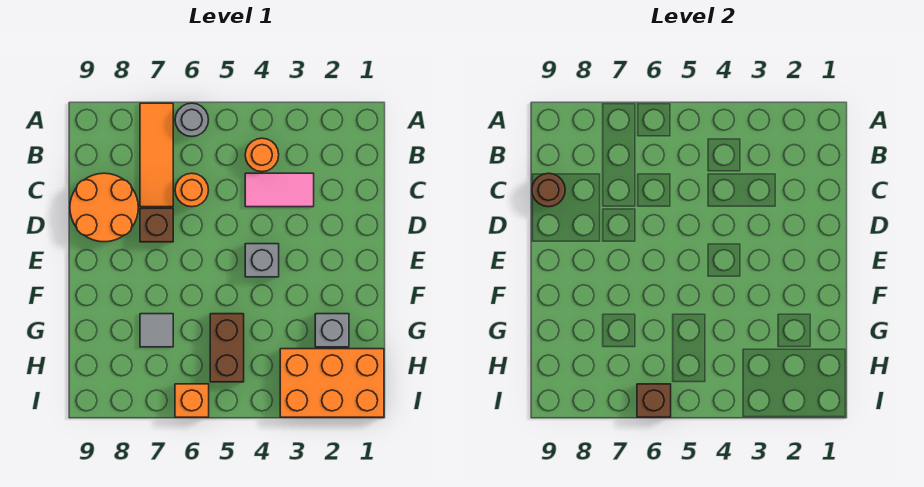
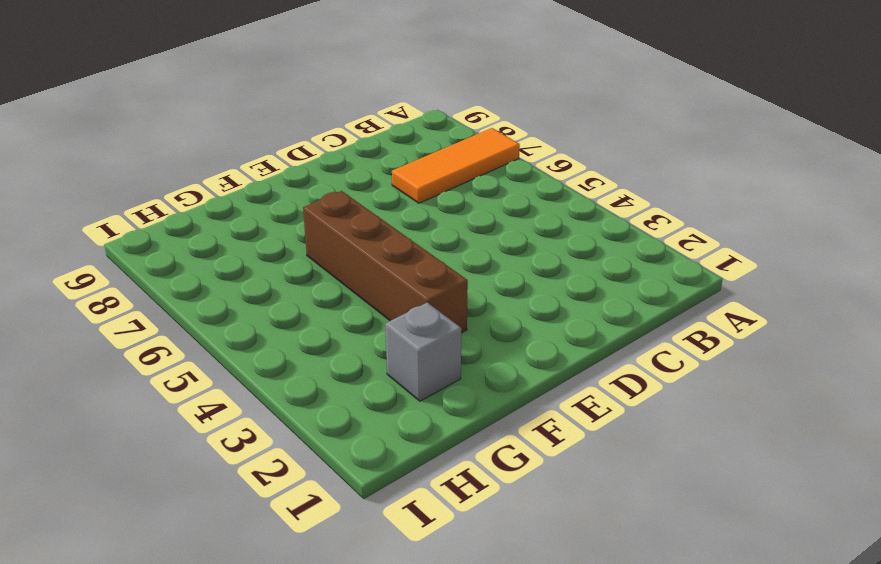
brown 1x4 brick [303,191,468,333] -> none
none -> grey 1x1 round brick [175,103,208,137]
none -> orange 1x1 round brick [245,138,279,172]
none -> pink 1x2 tile [245,173,314,207]

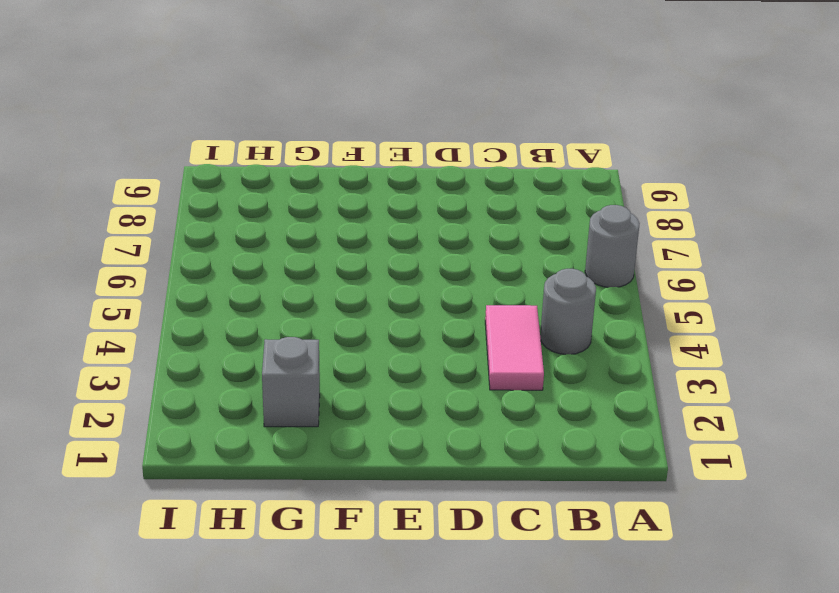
grey 1x1 round brick [540,269,596,354] -> orange 1x1 round brick [245,138,279,172]
none -> orange 1x3 tile [140,103,173,207]
none -> orange 1x1 round brick [175,173,208,207]
none -> orange 2x2 round brick [70,173,138,242]

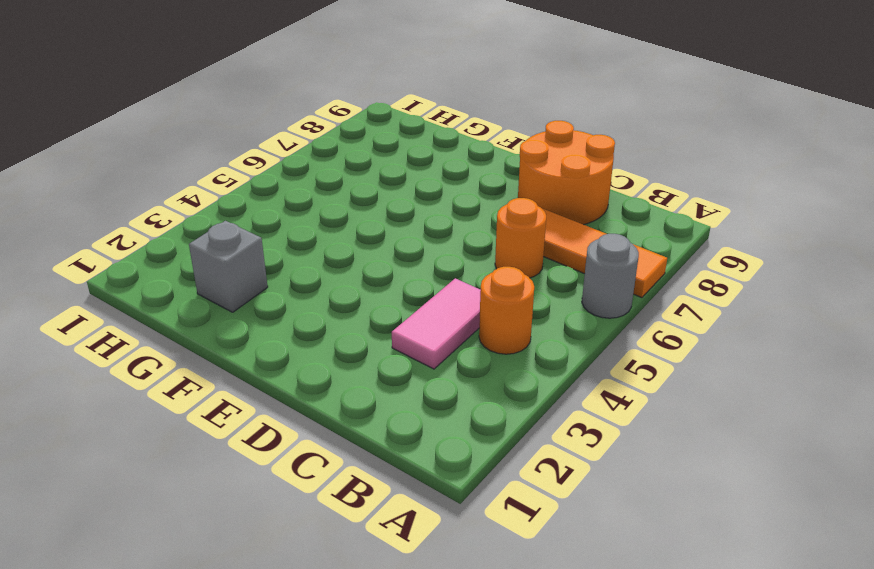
none -> brown 1x1 brick [140,208,173,242]
none -> grey 1x1 brick [245,244,279,277]
none -> brown 1x2 brick [210,314,244,382]

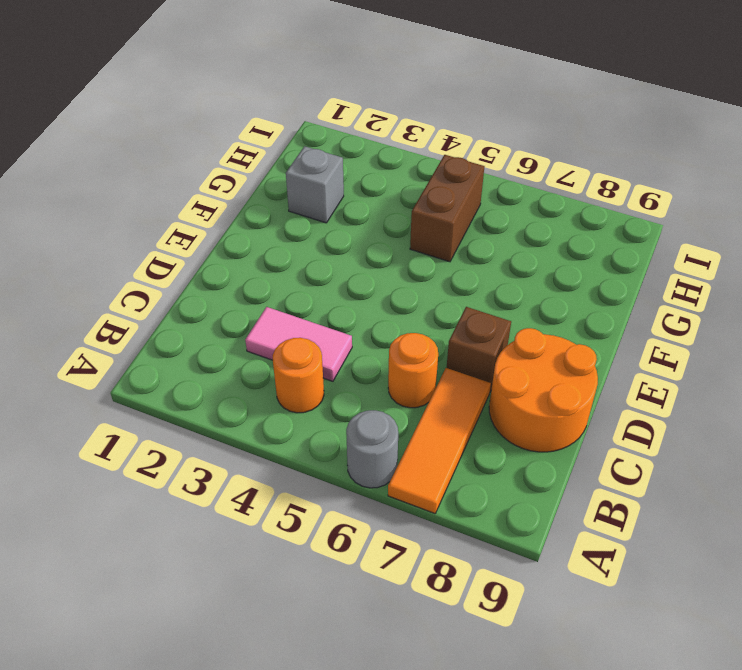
none -> grey 1x1 brick [245,244,279,277]
none -> grey 1x1 tile [140,314,173,347]
none -> orange 2x3 brick [280,349,384,417]

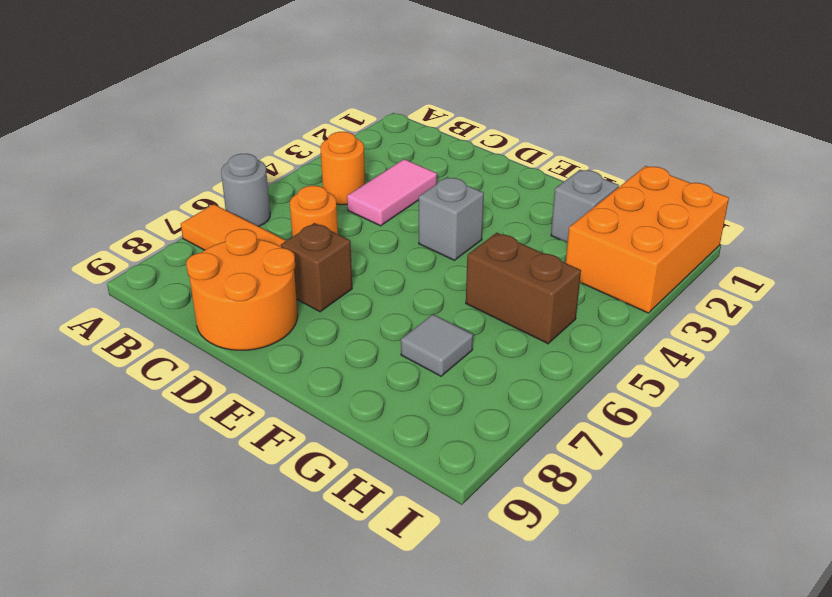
none -> orange 1x1 brick [175,384,209,417]
none -> brown 1x1 round brick [532,173,565,207]
none -> brown 1x1 brick [637,384,671,417]

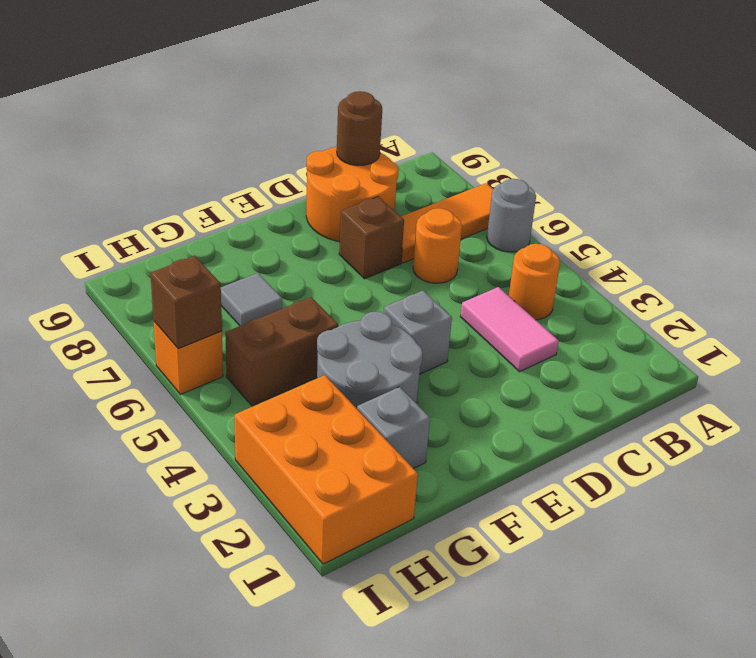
grey 2x2 round brick [317,312,423,409] -> none

